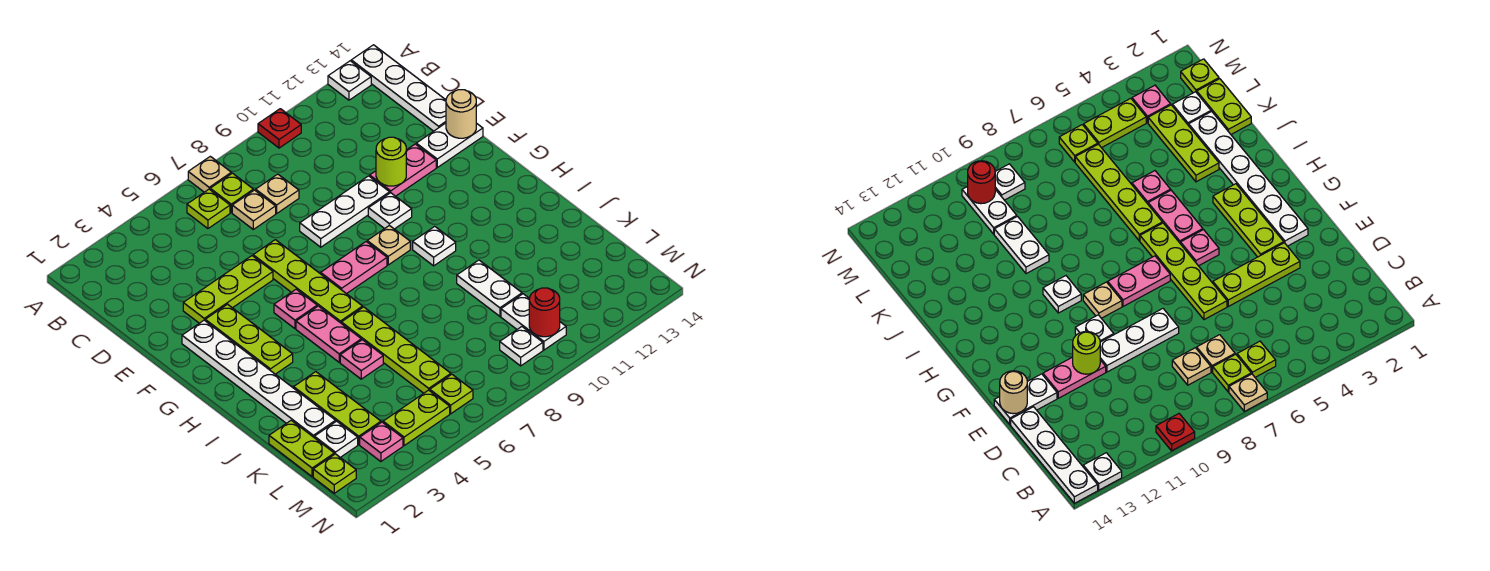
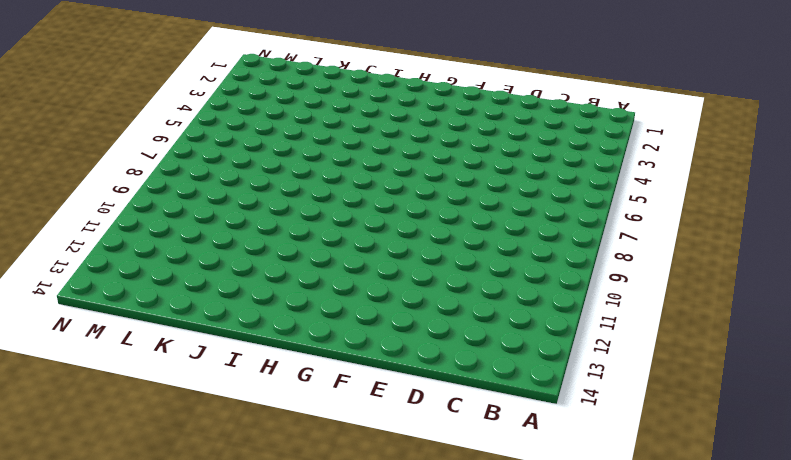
none -> tan 1x1 plate [188,156,231,192]
none -> red 1x1 plate [258,109,301,148]
none -> white 1x1 plate [328,61,371,100]
none -> white 1x4 plate [351,45,446,131]

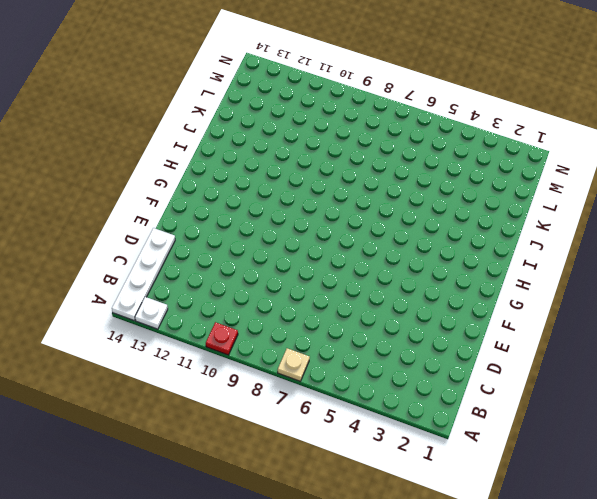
none -> lime 1x1 plate [187,189,230,228]
none -> lime 1x1 plate [210,173,253,213]
none -> tan 1x1 plate [232,190,276,229]
none -> tan 1x1 plate [256,174,299,213]

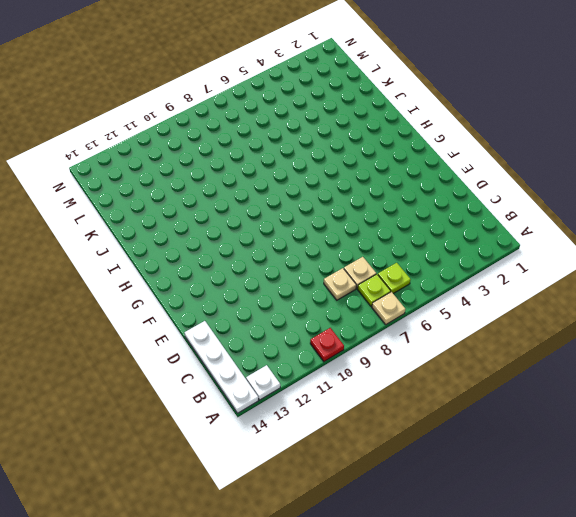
none -> lime 1x3 plate [183,256,273,323]
none -> lime 1x4 plate [253,240,363,323]
none -> white 1x3 plate [300,176,390,247]
none -> pink 1x2 plate [370,144,436,196]

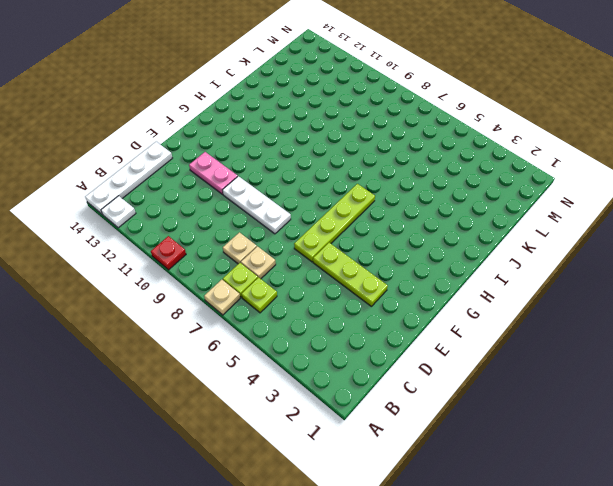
none -> white 1x2 plate [416,123,483,167]
none -> white 1x6 plate [182,320,336,437]
none -> lime 1x3 plate [205,304,293,374]
none -> white 1x1 plate [368,193,412,229]

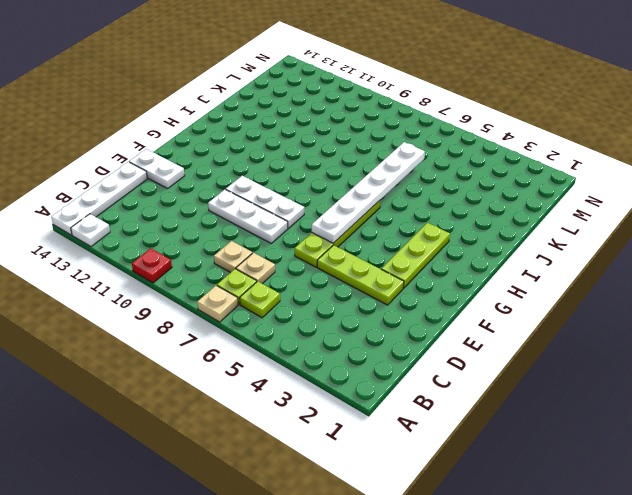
white 1x6 plate [312,142,425,243] -> white 1x6 plate moved to [182,320,336,437]
white 1x3 plate [226,176,304,228] -> white 1x1 plate [368,193,412,229]
none -> pink 1x2 plate [370,144,436,196]
none -> pink 1x1 plate [274,289,317,329]
none -> pink 1x2 plate [321,242,387,294]
none -> tan 1x1 plate [367,225,410,265]

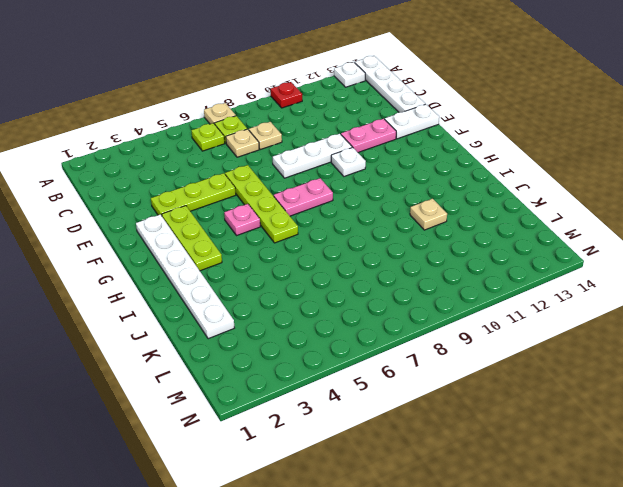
tan 1x1 plate [410,198,447,230] -> tan 1x1 plate moved to [367,225,410,265]
none -> pink 1x2 plate [296,306,361,362]
none -> white 1x1 plate [413,226,456,266]
none -> lime 1x4 plate [341,307,451,393]
none -> lime 1x3 plate [294,372,381,445]

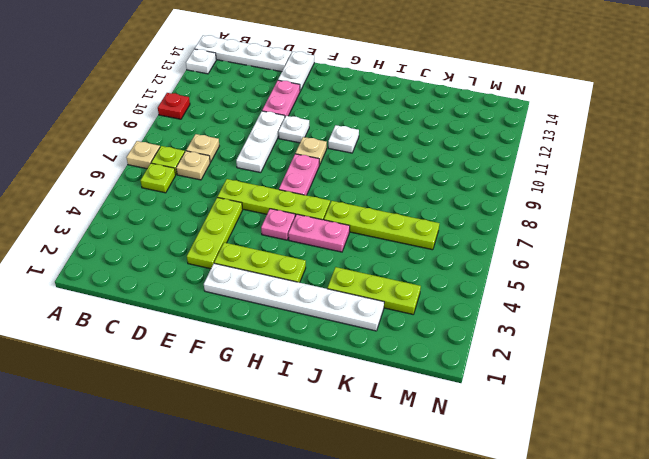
none -> pink 1x1 plate [340,340,383,379]
none -> white 1x2 plate [457,260,522,316]
none -> lime 1x2 plate [269,420,334,477]
none -> white 1x1 plate [314,421,358,457]

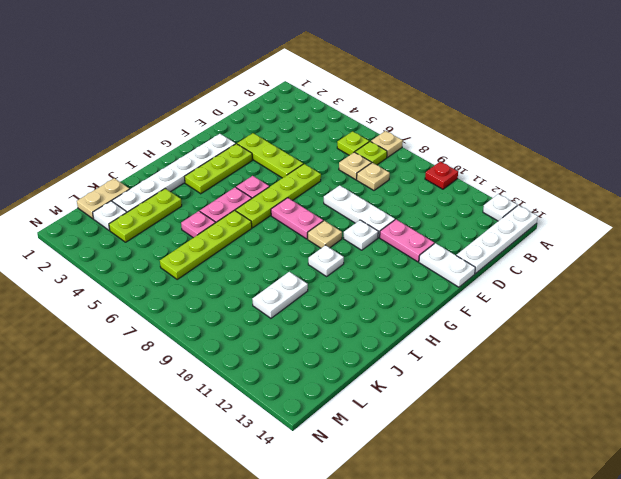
tan 1x2 plate [77,178,129,219] -> lime 1x2 plate [269,420,334,477]
none -> white 1x2 plate [501,294,566,350]
none -> lime 1x1 plate [313,454,356,493]
none -> pink 1x1 plate [360,422,403,461]
none -> lime 1x2 plate [383,390,450,446]

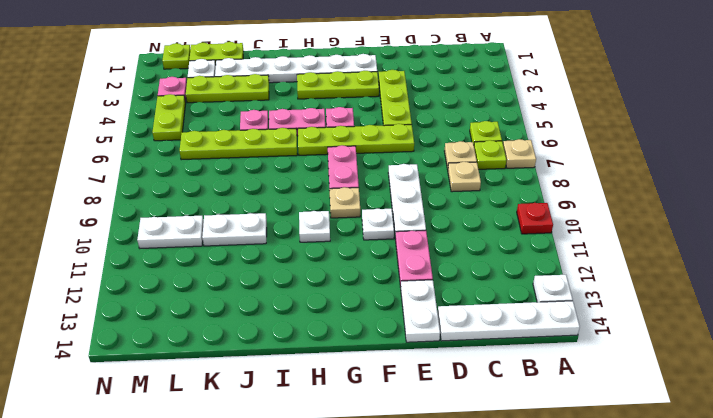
none -> lime 1x1 plate [430,374,473,414]
none -> white 1x1 plate [500,327,543,366]
none -> lime 1x1 round brick [376,137,406,186]
none -> tan 1x1 round brick [446,90,476,138]

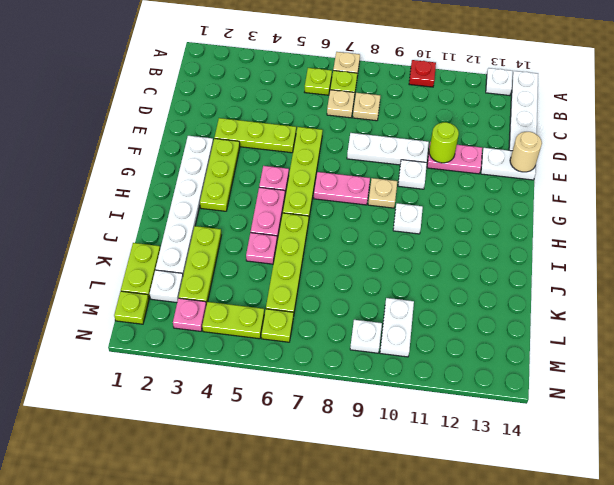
none -> white 1x2 plate [457,260,522,316]
none -> red 1x1 round brick [529,288,560,337]

